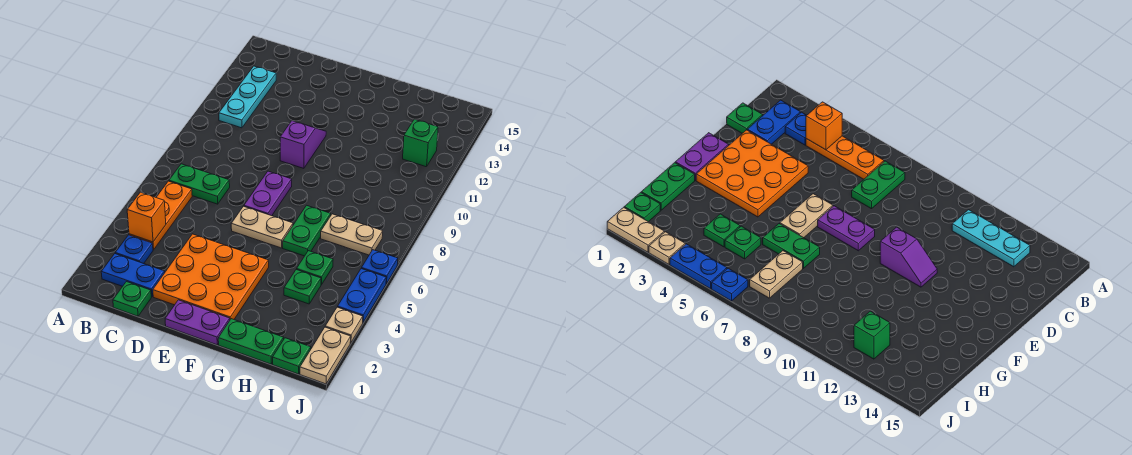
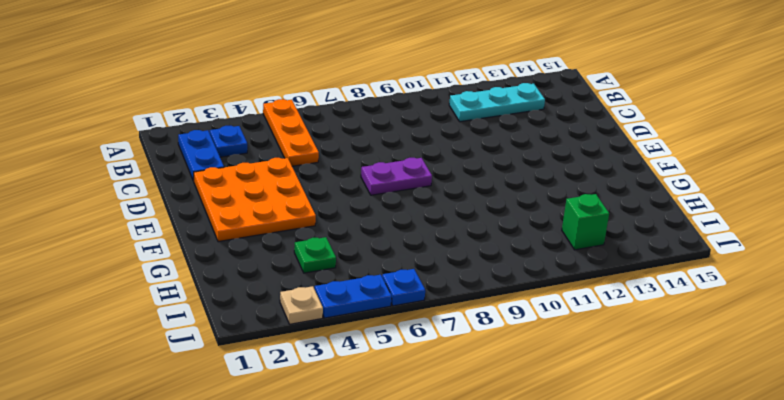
orange 1x3 plate [263,99,319,166] -> orange 1x3 plate turned to [129,181,192,250]
none -> green 1x2 plate [169,164,230,204]
none -> green 1x1 plate [113,282,151,316]
none -> purple 1x2 plate [165,300,230,345]

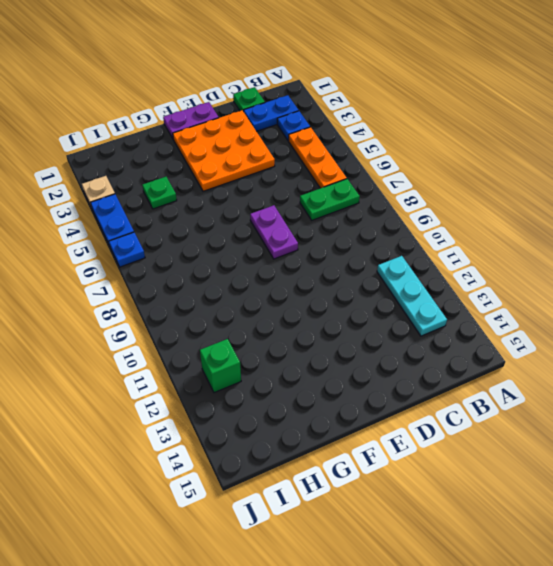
none -> tan 1x2 plate [231,206,293,248]
none -> purple 1x2 slope [280,121,326,168]
none -> green 1x2 plate [218,319,284,364]

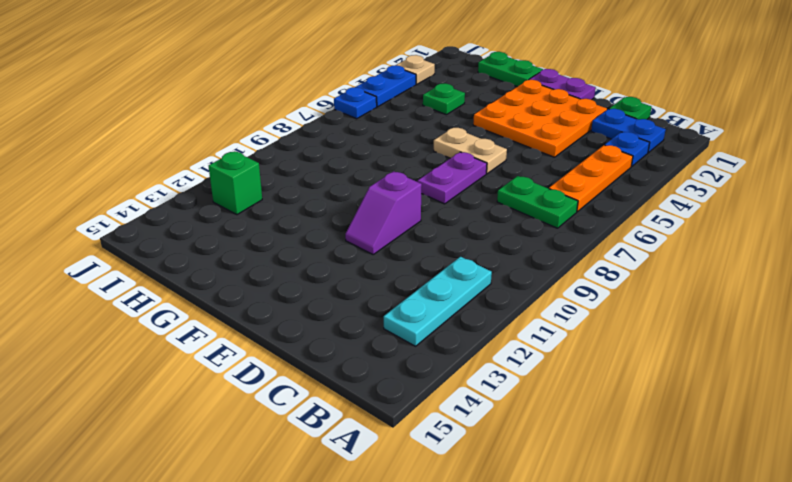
none -> green 1x2 plate [283,205,331,256]
none -> green 1x1 plate [297,251,333,285]
none -> tan 1x2 plate [321,214,383,255]

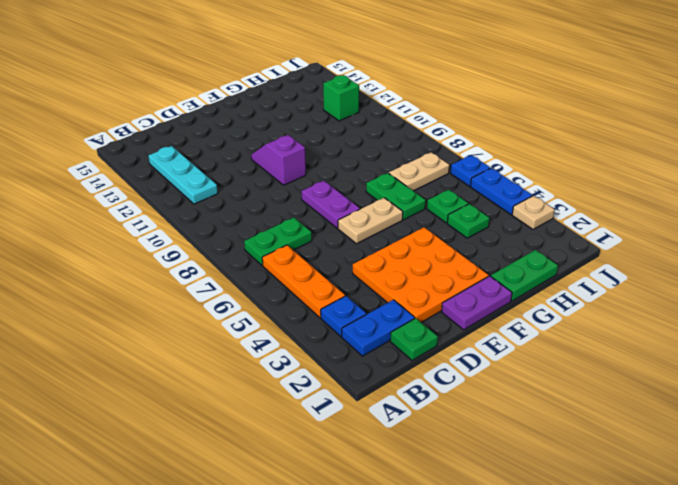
none -> green 1x1 plate [273,338,311,374]
none -> tan 1x2 plate [300,327,351,384]
none -> orange 1x1 brick [127,192,166,242]

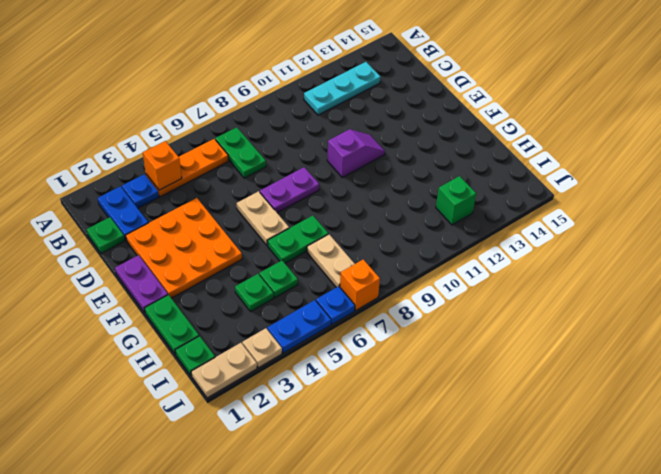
orange 1x1 brick [340,259,380,310] -> none

